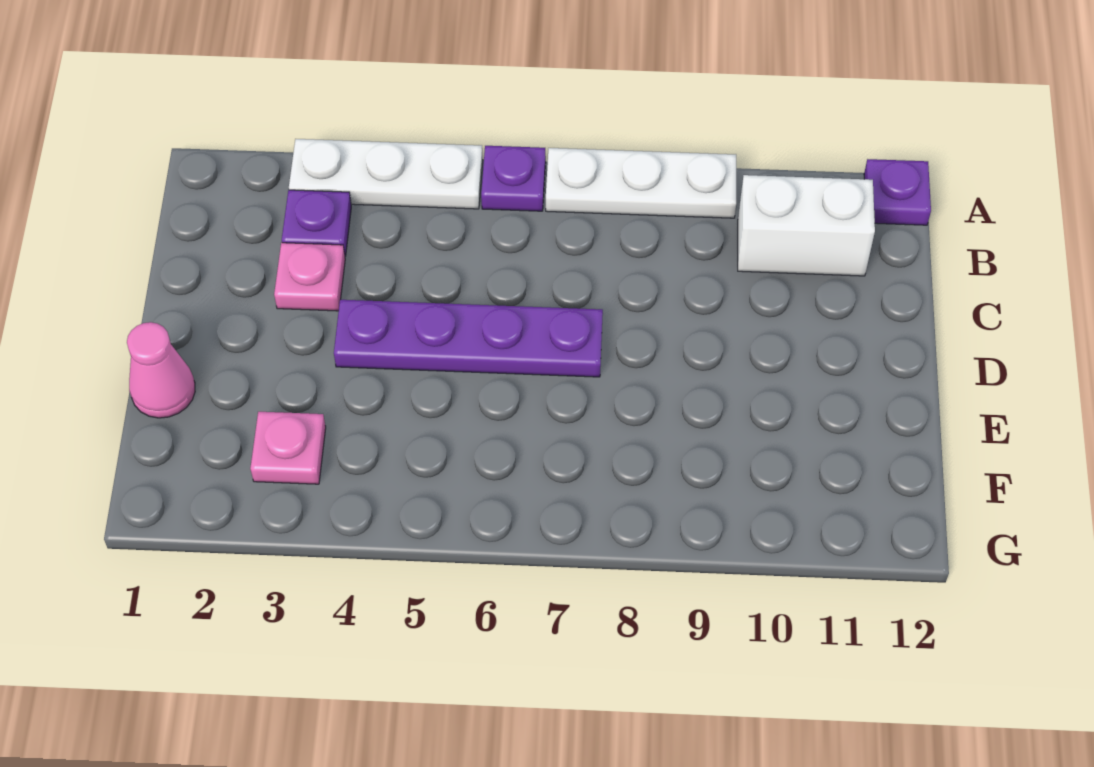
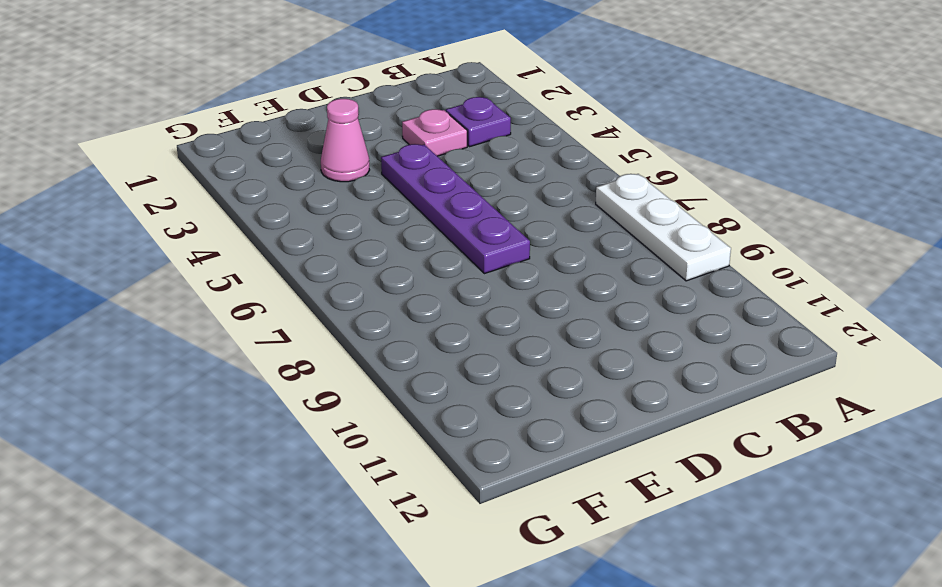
pink 1x1 cone [321,99,369,182] -> pink 1x1 cone moved to [127,322,195,418]
none -> white 1x3 plate [289,139,483,209]
none -> purple 1x1 plate [481,146,546,211]

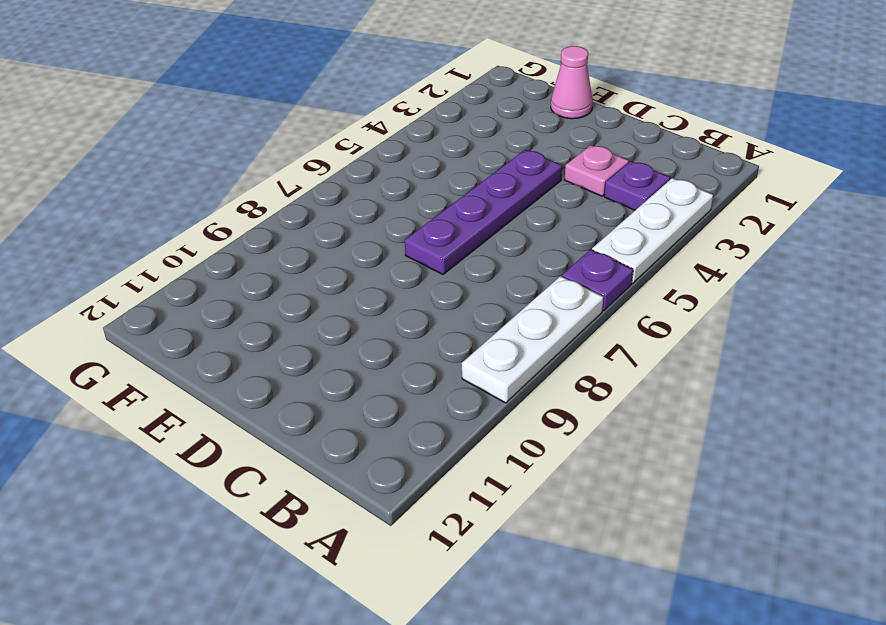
none -> purple 1x1 plate [864,159,931,225]
none -> white 1x2 brick [738,175,875,276]

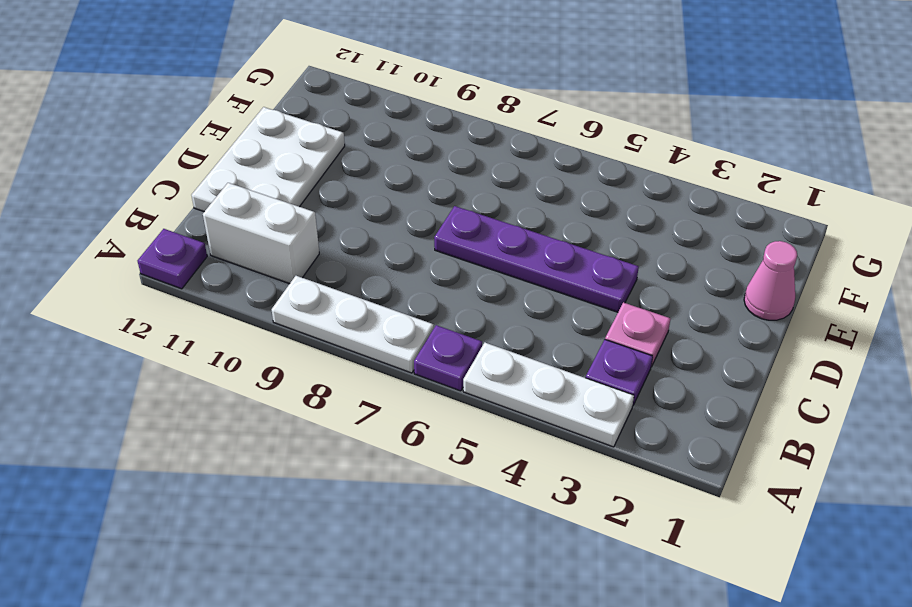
white 2x3 plate [192,107,345,212] -> none
none -> pink 1x1 plate [250,412,326,484]

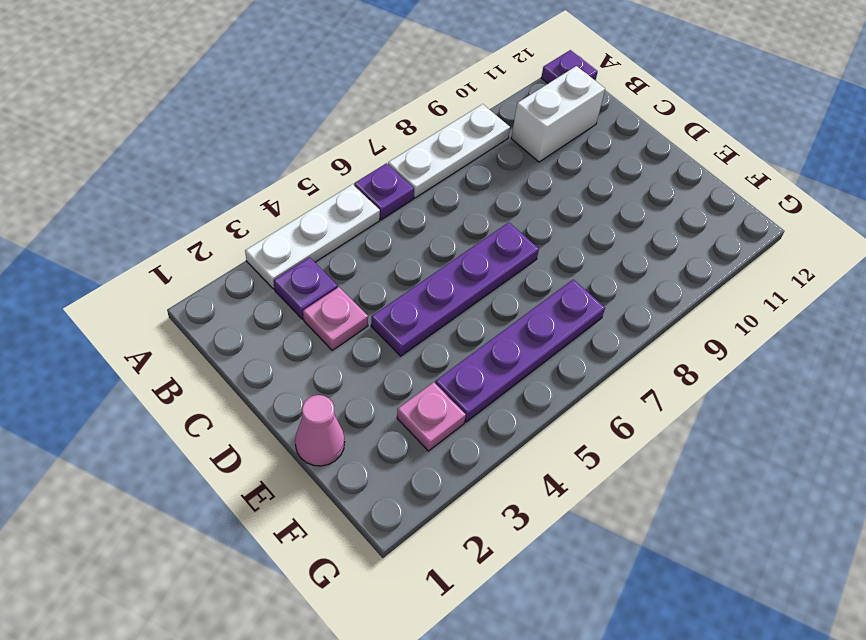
purple 1x4 plate [435,279,605,422] -> none

